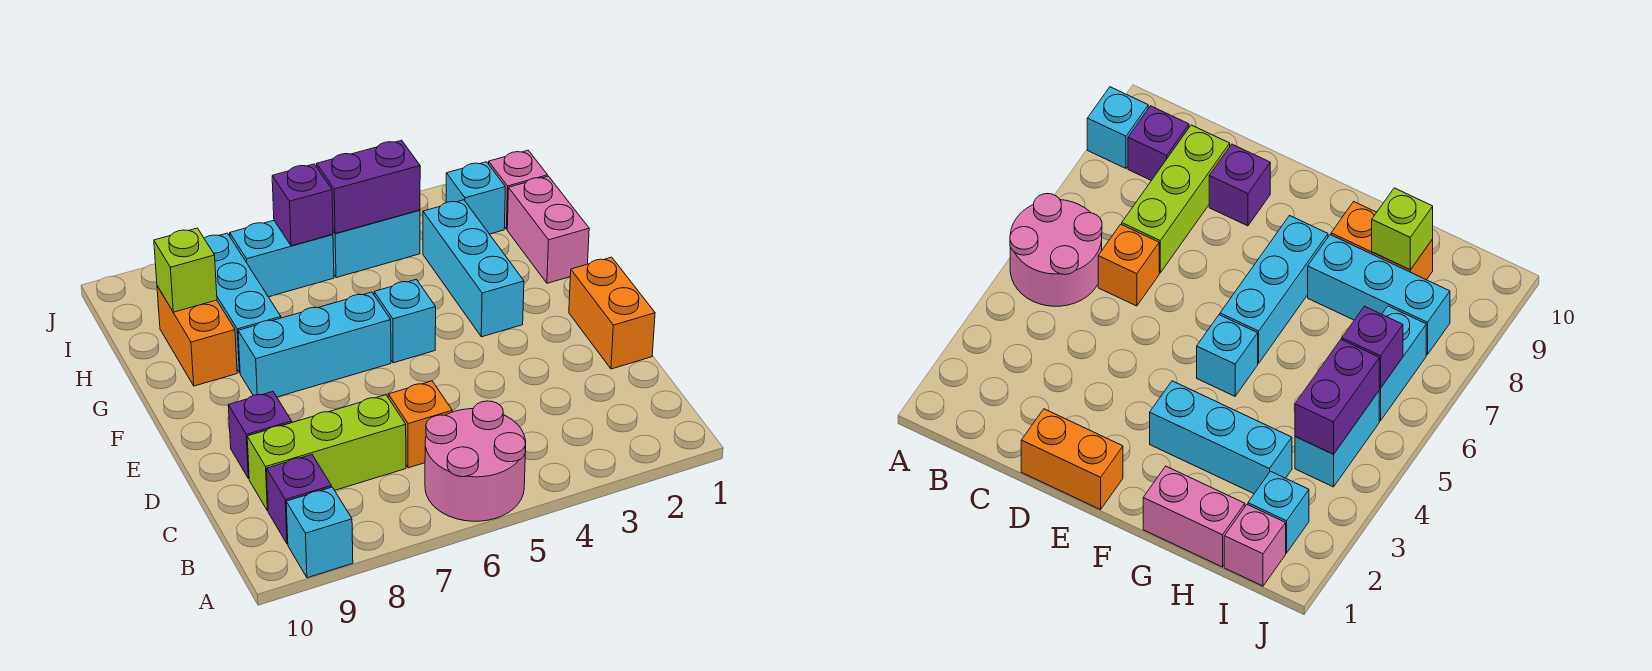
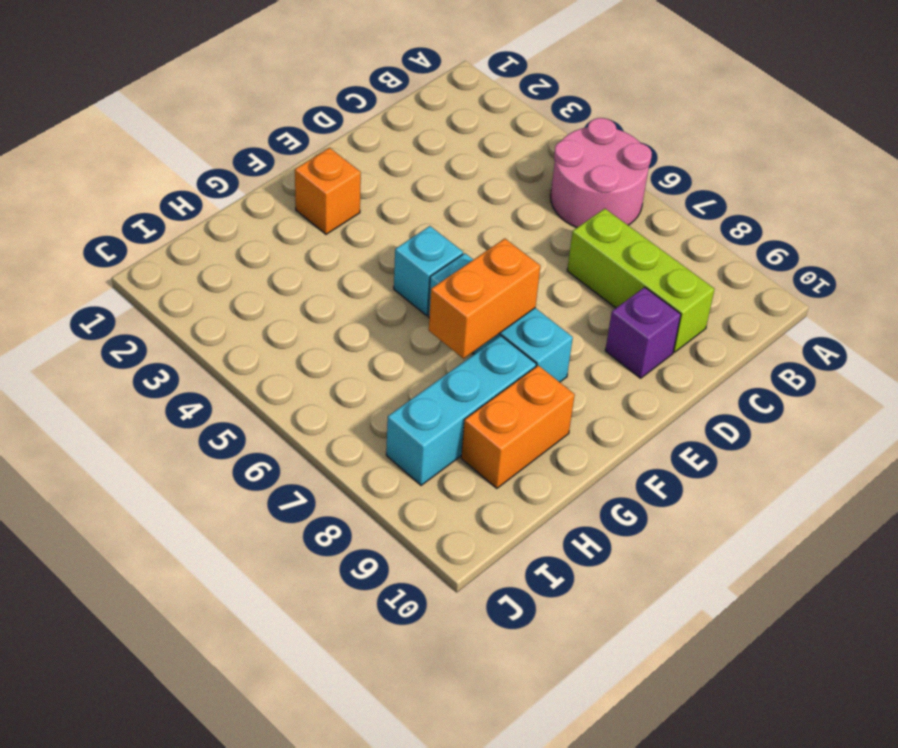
orange 1x1 brick [295,148,361,234] -> orange 1x1 brick moved to [388,381,452,468]
orange 1x2 brick [429,239,540,359] -> orange 1x2 brick moved to [569,257,655,369]
none -> cyan 1x1 brick [286,487,353,578]
none -> purple 1x1 brick [267,455,331,544]
none -> cyan 1x3 brick [423,200,524,337]

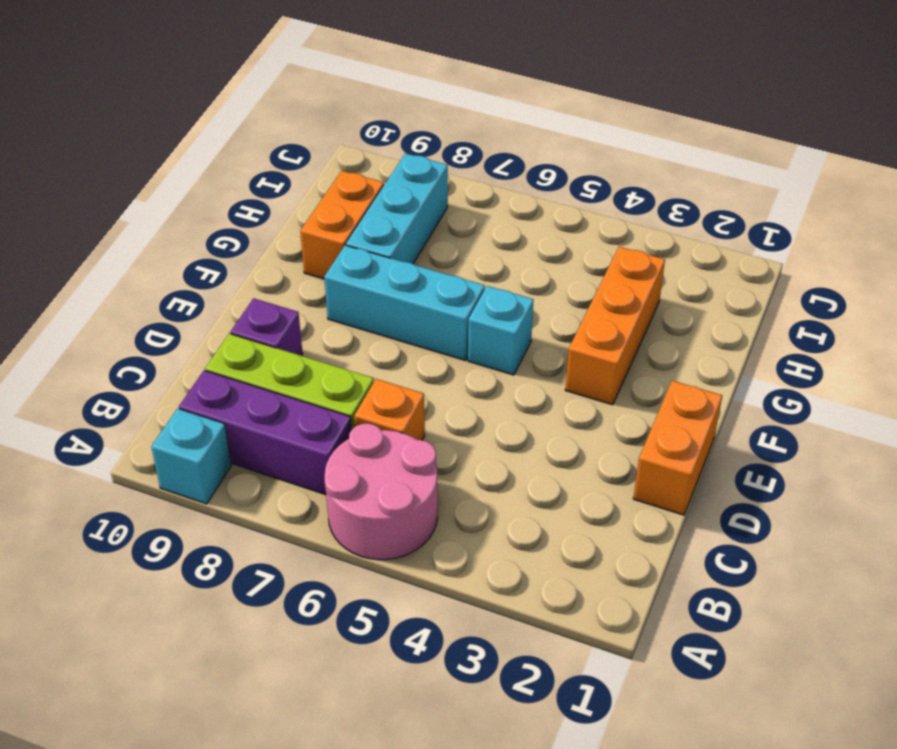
purple 1x3 brick [179,370,352,495] -> purple 1x1 brick [267,455,331,544]
orange 1x3 brick [565,247,665,405] -> cyan 1x3 brick [423,200,524,337]
none -> pink 1x2 brick [507,176,589,283]
none -> pink 1x1 brick [489,150,548,229]
none -> cyan 1x1 brick [446,162,505,234]

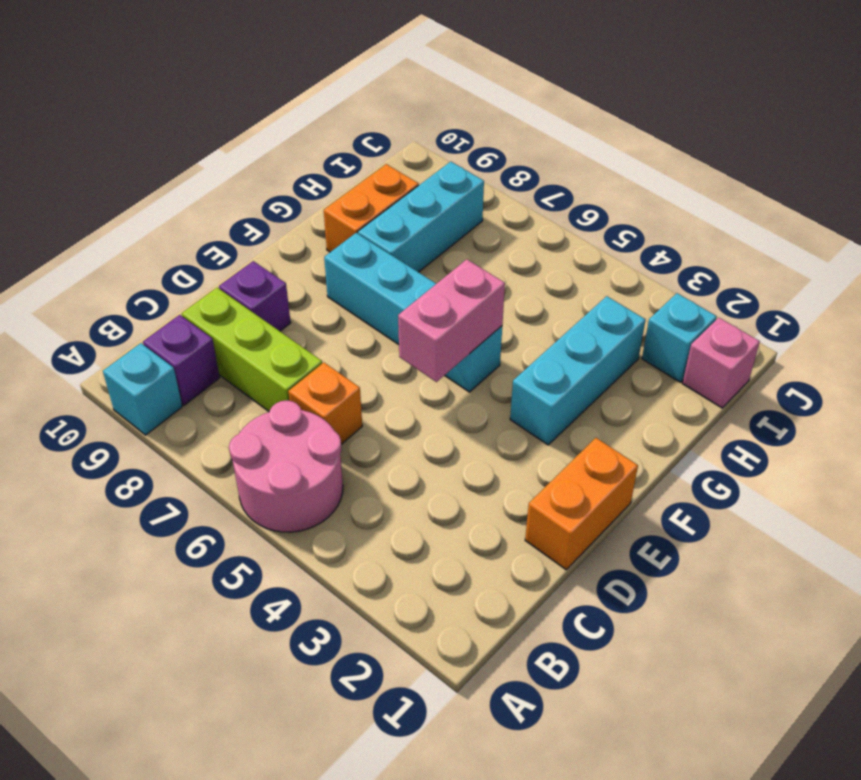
pink 1x2 brick [398,259,505,382] -> pink 1x2 brick moved to [507,176,589,283]
none -> cyan 1x2 brick [333,210,420,278]
none -> cyan 1x2 brick [230,220,334,297]
none -> lime 1x1 brick [154,228,217,312]

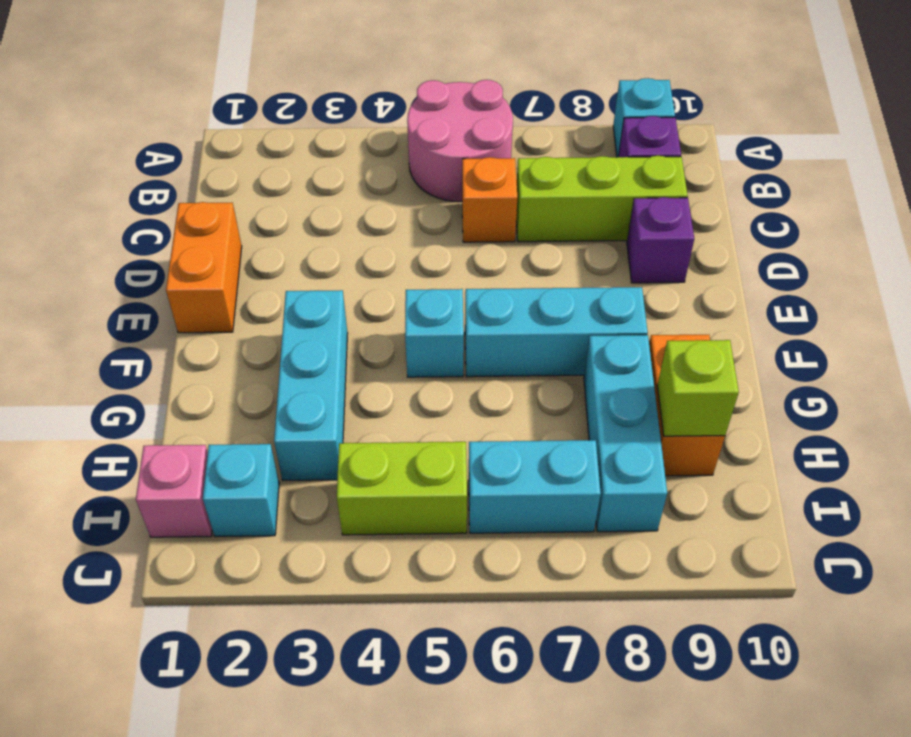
lime 1x2 brick [337,442,467,535] -> cyan 1x2 brick [333,210,420,278]
none -> pink 1x2 brick [507,176,589,283]
none -> purple 1x2 brick [317,140,420,233]
none -> purple 1x1 brick [272,164,333,246]

